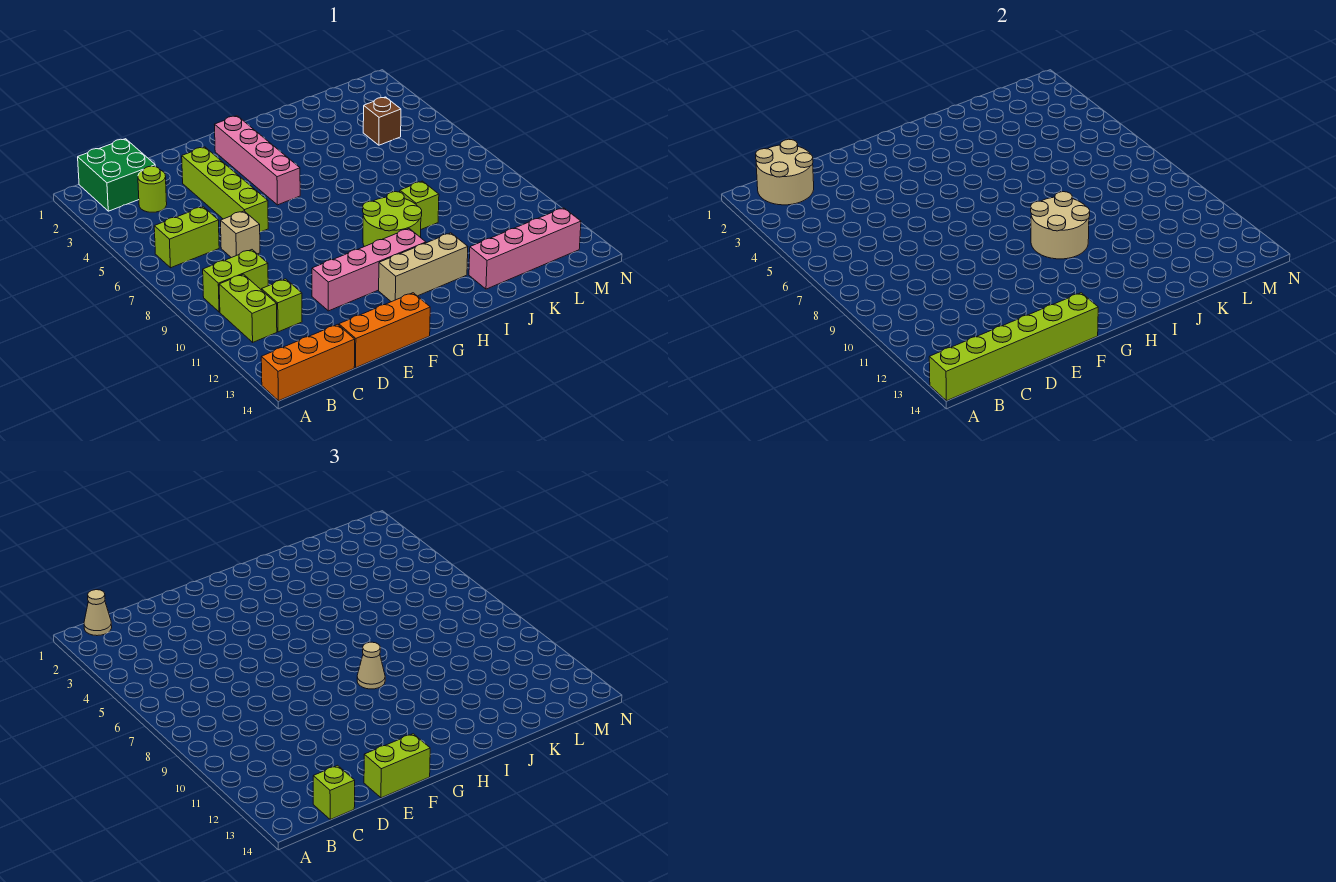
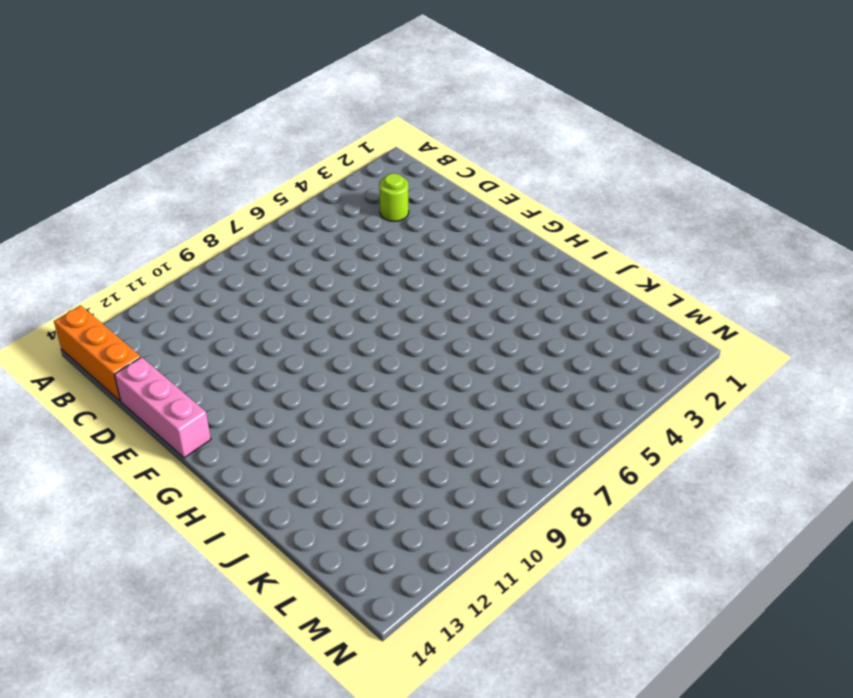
pink 1x3 brick [114,357,211,458] -> orange 1x3 brick [339,293,430,367]
none -> green 2x2 brick [78,139,155,211]
none -> lime 1x2 brick [154,207,219,268]
none -> lime 1x2 brick [203,250,268,312]

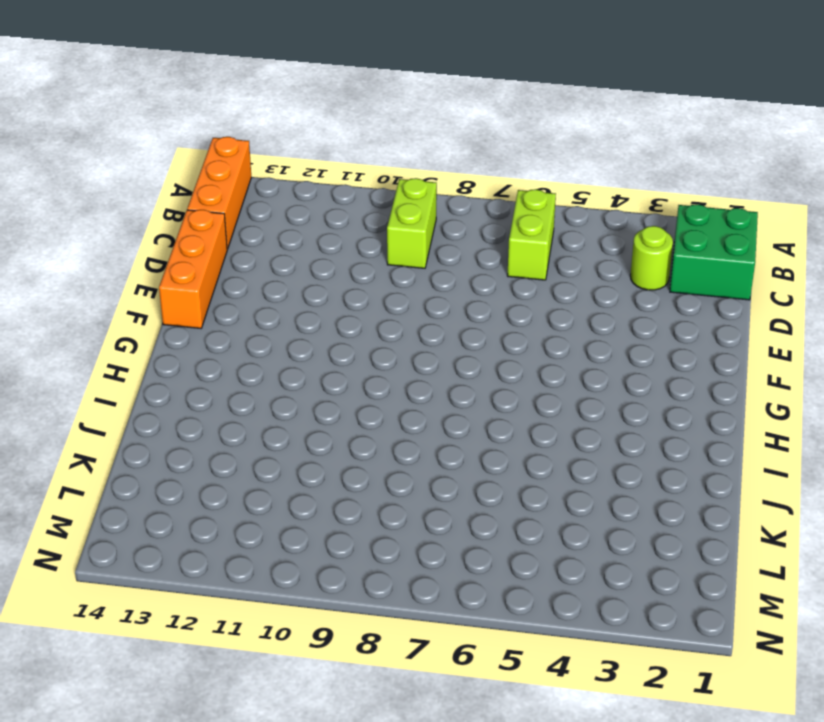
none -> lime 1x2 brick [219,274,277,342]
none -> lime 1x1 brick [262,279,302,332]
none -> tan 1x1 brick [220,211,260,258]

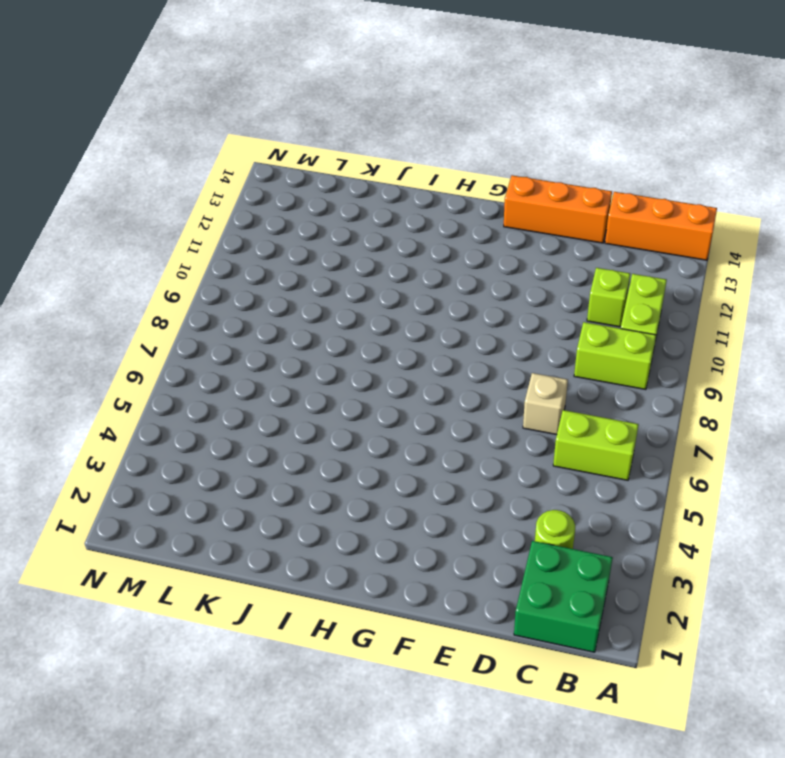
none -> lime 1x4 brick [182,147,268,232]
none -> pink 1x4 brick [312,229,426,311]
none -> pink 1x4 brick [214,116,300,205]

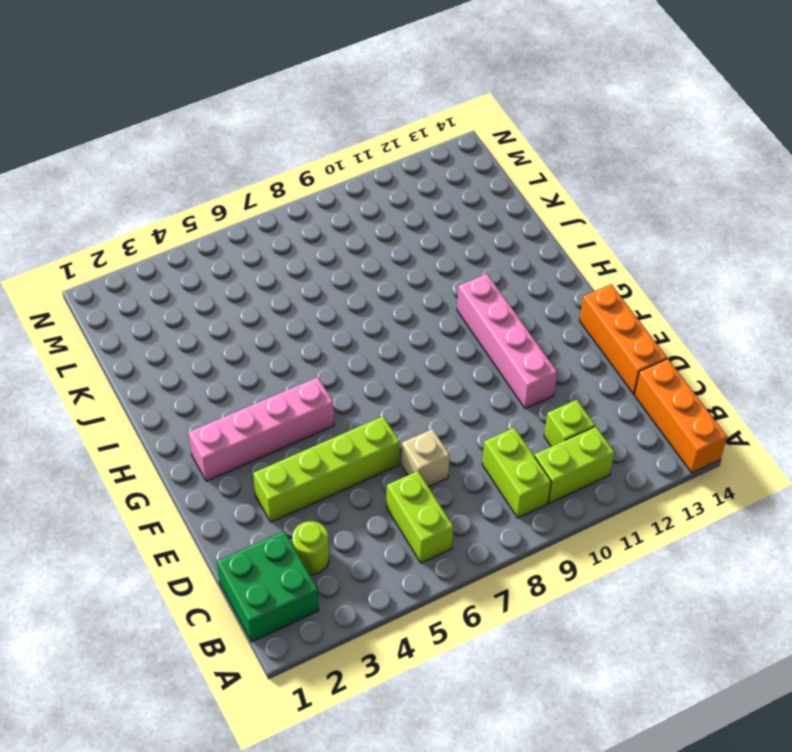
none -> tan 1x3 brick [379,233,468,302]
none -> lime 2x2 round brick [363,192,422,247]
none -> lime 1x1 brick [400,181,439,229]

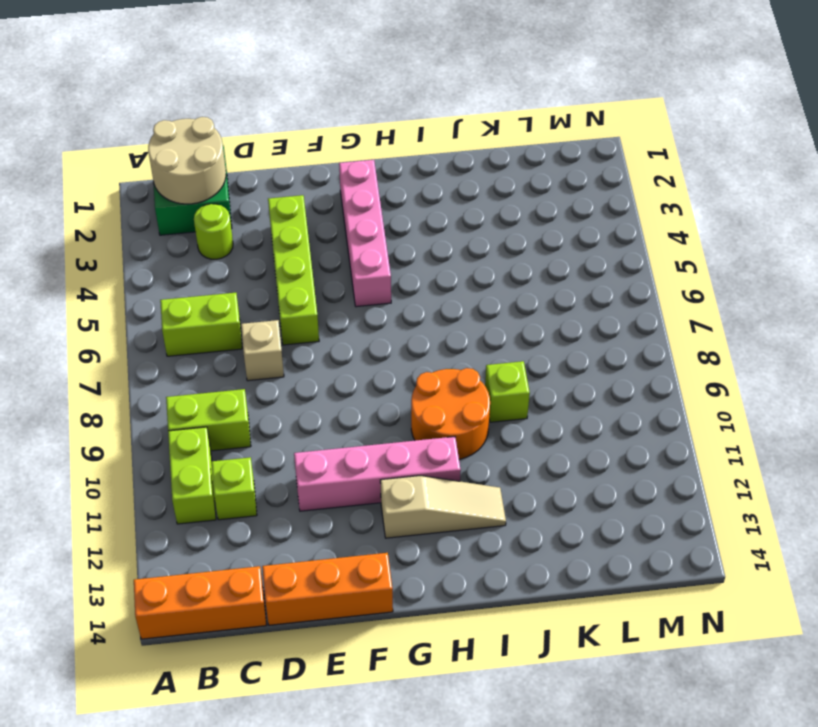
tan 1x3 slope [380,476,506,538] -> tan 1x3 brick [379,233,468,302]
orange 2x2 round brick [411,368,490,459] -> lime 2x2 round brick [363,192,422,247]
none -> pink 1x4 brick [469,208,581,289]
none -> brown 1x1 brick [363,97,401,145]
none -> lime 1x6 brick [929,293,1098,401]

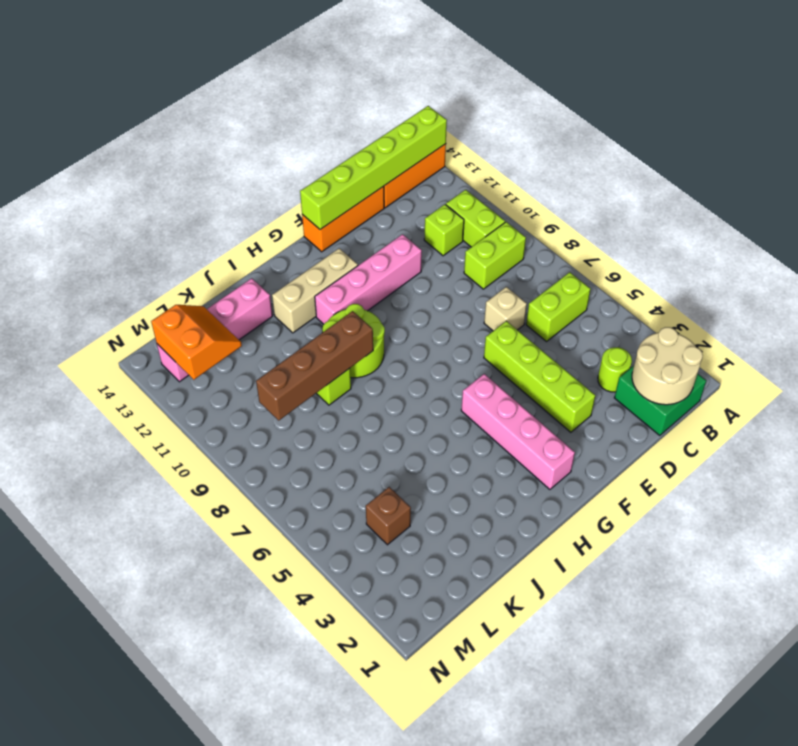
brown 1x4 brick [256,311,373,420] -> tan 2x2 round brick [1031,192,1090,259]
orange 2x2 slope [151,305,242,380] -> none
none -> tan 1x1 cone [84,590,112,636]
none -> lime 1x1 brick [313,765,355,819]
none -> lime 1x2 brick [364,734,430,798]

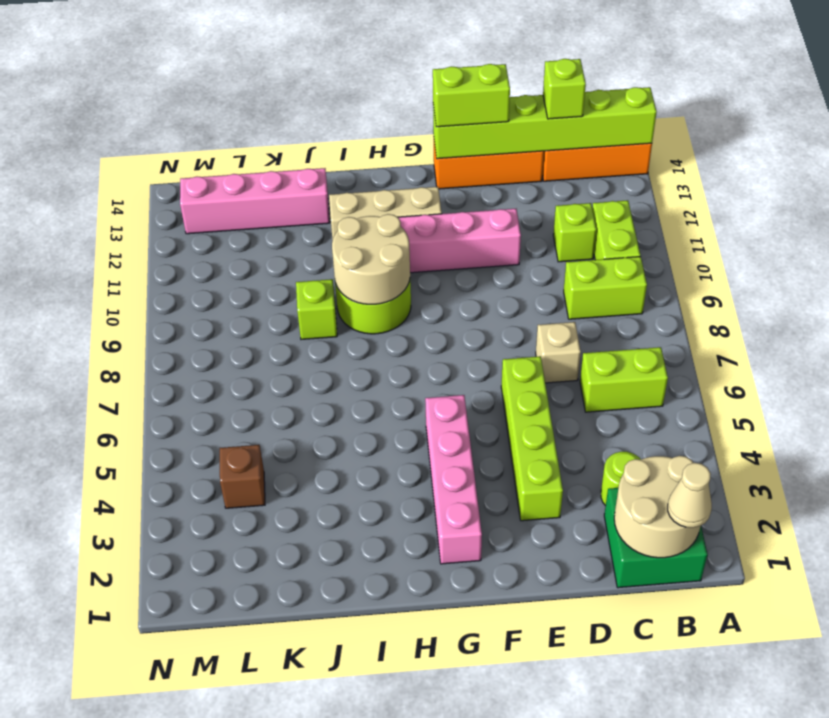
none -> tan 1x1 cone [357,642,385,689]

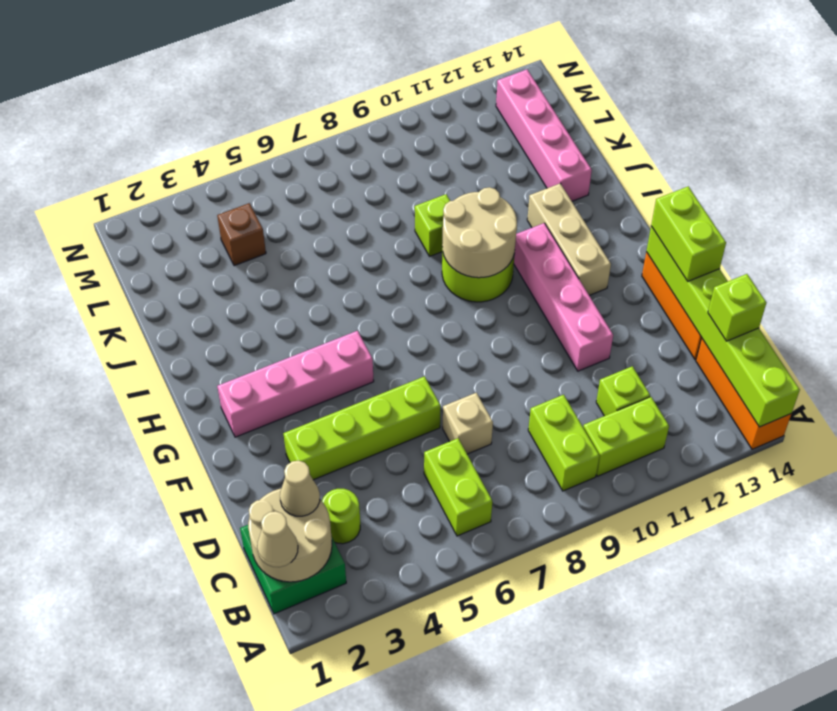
tan 1x1 cone [280,460,320,516] -> tan 1x1 cone moved to [357,642,385,689]

